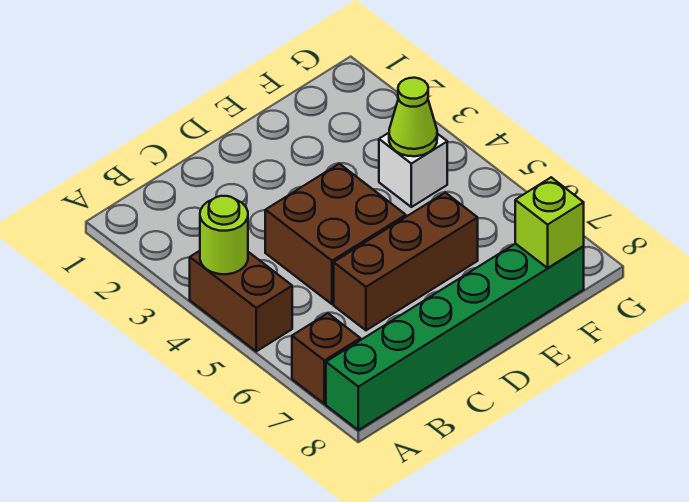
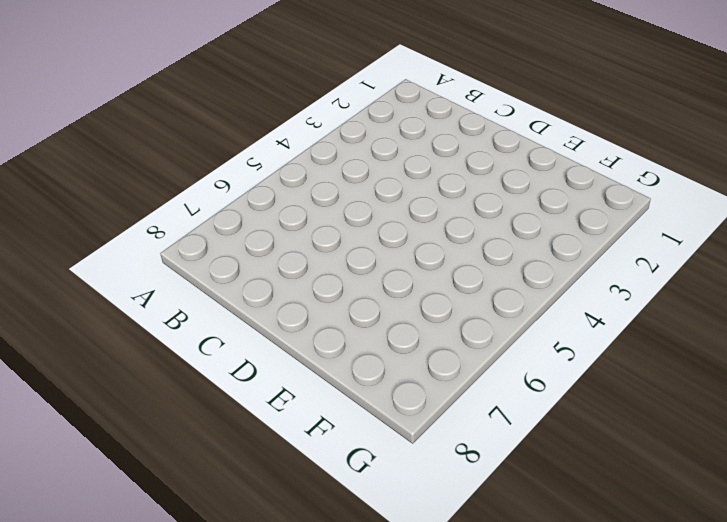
none -> brown 1x2 brick [190,251,292,351]
none -> brown 1x1 brick [292,313,360,404]

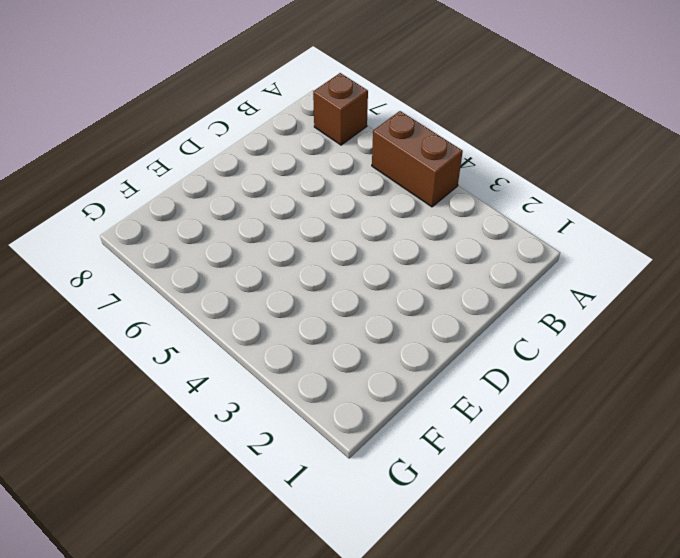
none -> green 1x6 brick [326,244,584,430]
none -> brown 2x2 brick [265,164,406,304]

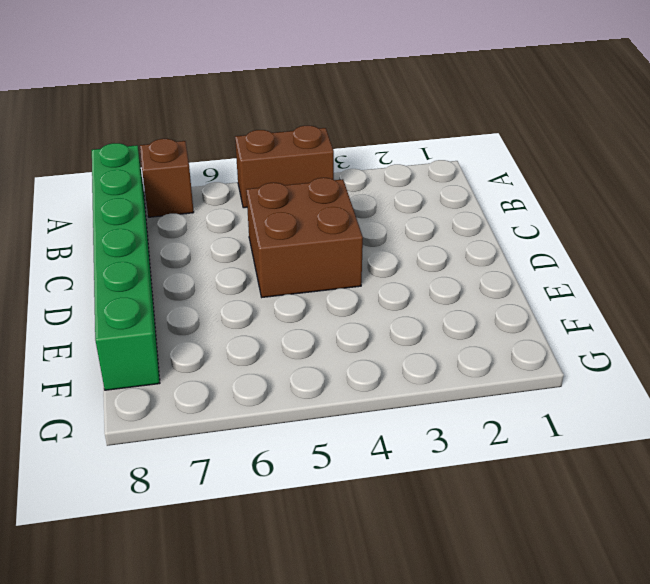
none -> brown 1x3 brick [334,193,478,330]
none -> white 1x1 brick [379,133,447,207]

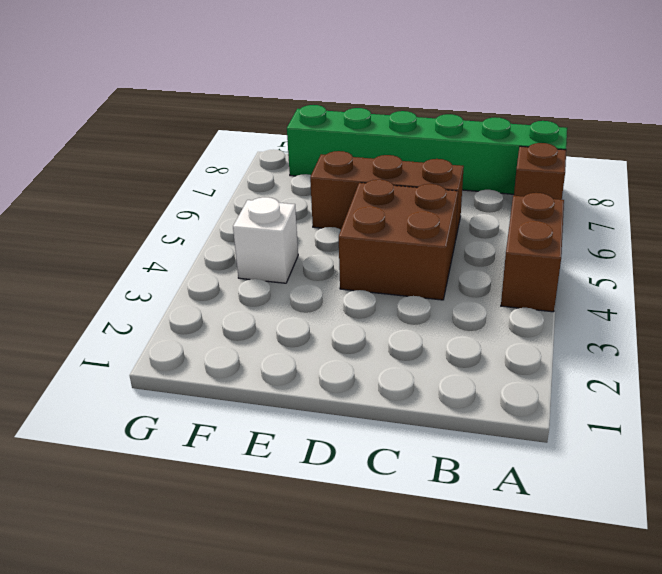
none -> lime 1x1 round brick [200,196,248,274]
none -> lime 1x1 cone [389,78,437,156]

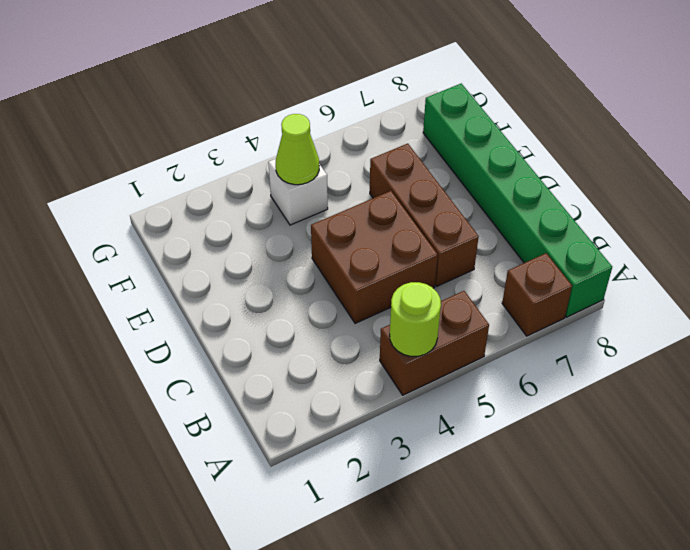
none -> lime 1x1 brick [515,177,584,268]

